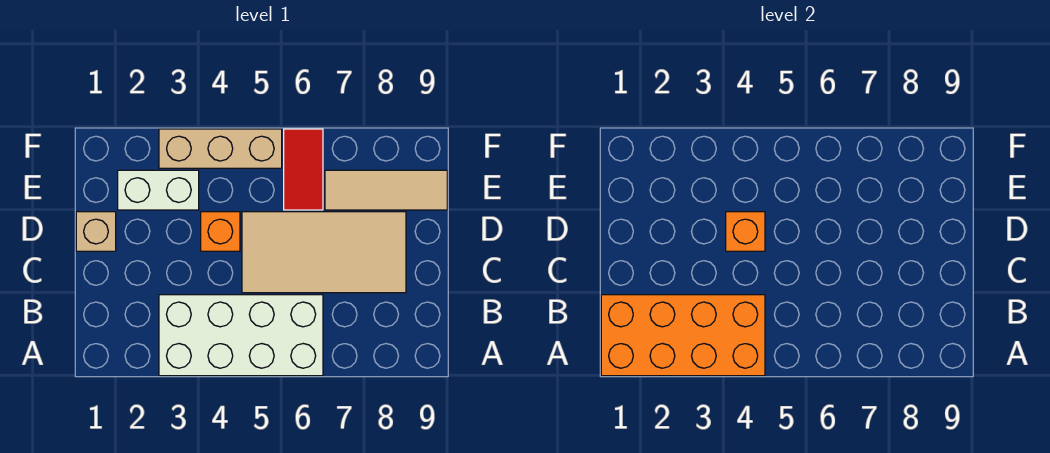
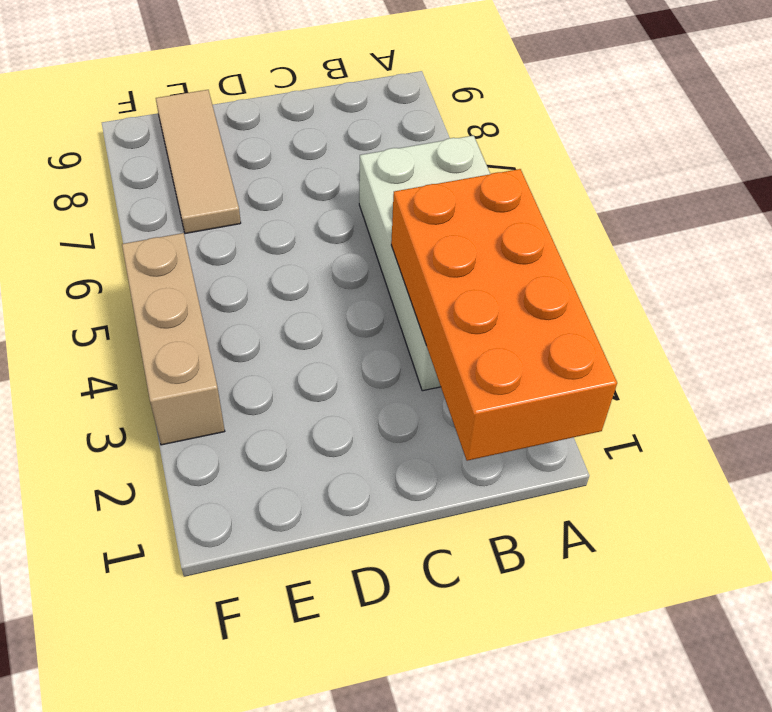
none -> tan 2x4 tile [242,212,406,293]
none -> tan 1x1 brick [76,212,116,251]

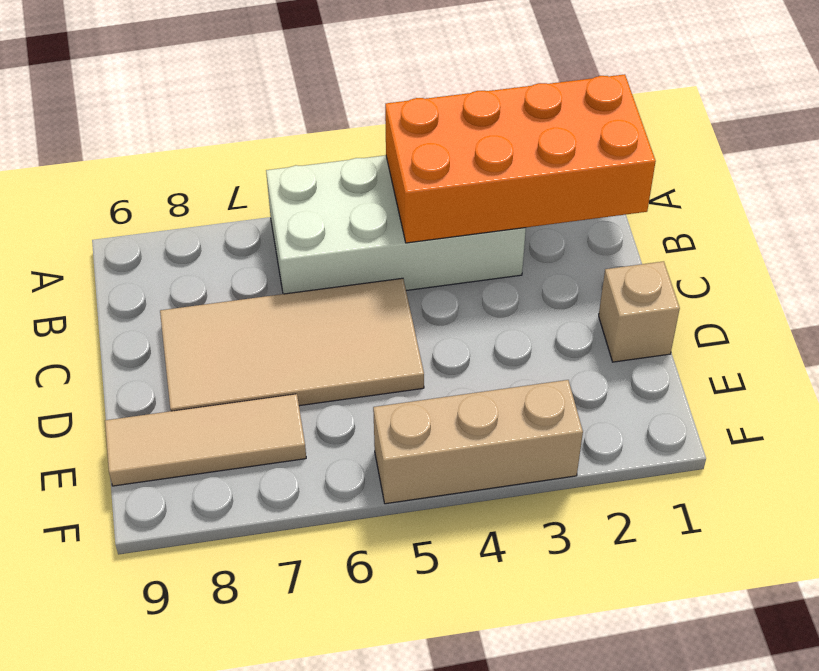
none -> orange 1x1 brick [201,212,240,251]
none -> white 1x2 brick [118,170,199,210]

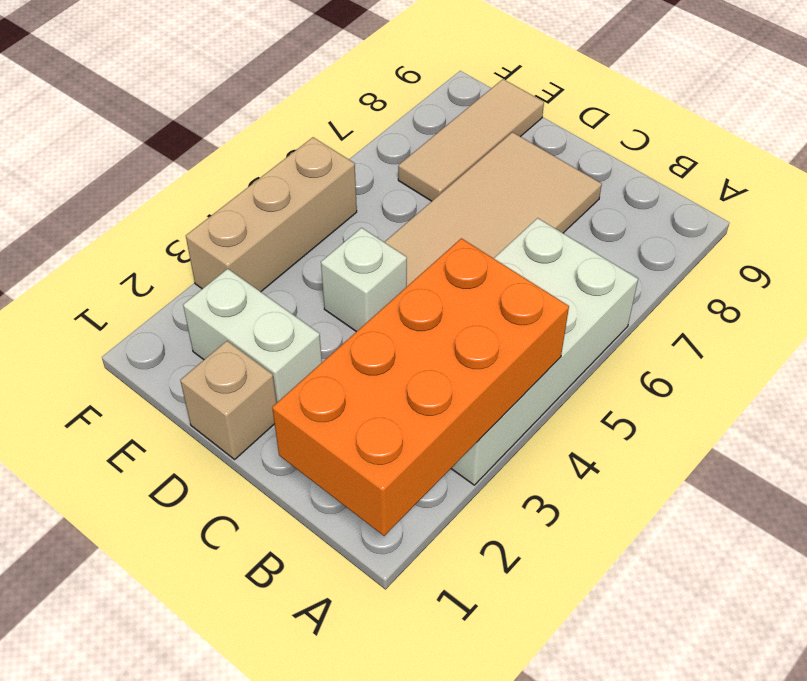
white 1x2 brick [183,269,322,402] -> white 1x2 brick turned to [118,170,199,210]
white 1x1 brick [321,228,407,332] -> orange 1x1 brick [201,212,240,251]
none -> red 1x2 tile [284,129,323,210]
none -> orange 1x1 brick [726,212,765,251]

